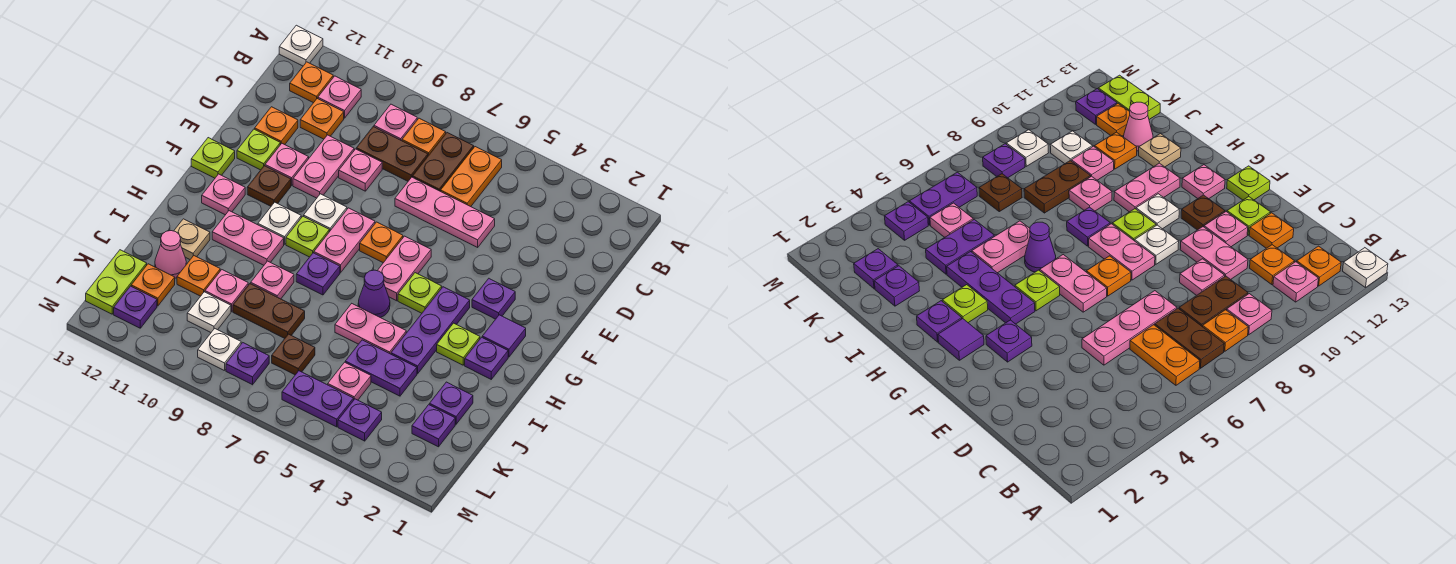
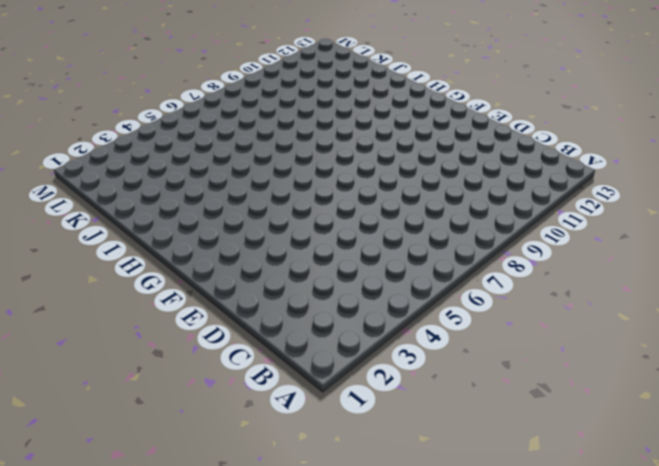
none -> white 1x1 plate [279,25,323,66]
none -> orange 1x2 plate [441,147,502,207]
none -> brown 1x2 plate [413,133,474,191]
none -> orange 1x1 plate [402,118,446,156]

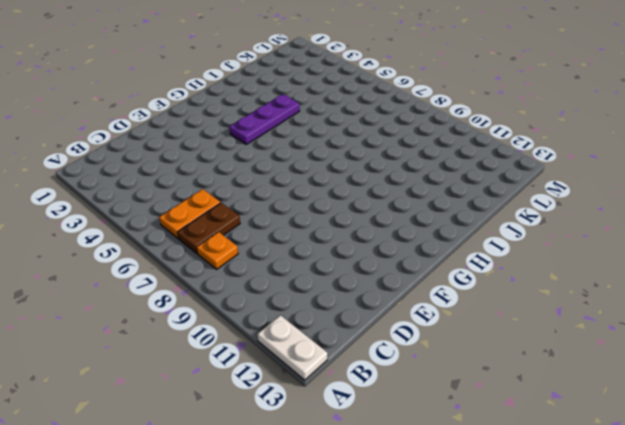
white 1x2 plate [258,315,327,380] -> white 1x1 plate [279,25,323,66]
none -> pink 1x1 plate [374,104,417,141]
none -> pink 1x1 plate [318,76,361,118]
none -> orange 1x1 plate [290,62,333,103]
none -> brown 1x2 plate [356,127,428,181]

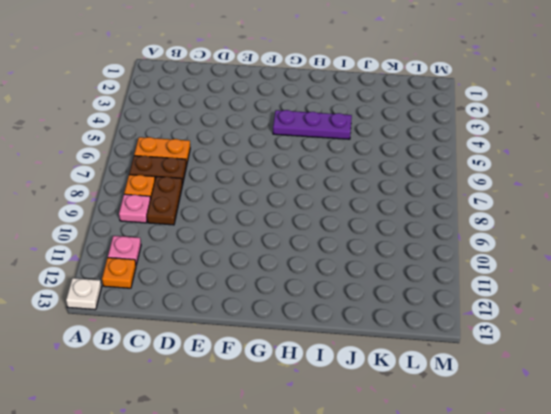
none -> orange 1x1 plate [300,99,344,139]
none -> pink 1x3 plate [395,177,495,247]
none -> pink 1x1 plate [339,149,382,191]
none -> pink 1x2 plate [293,135,354,198]

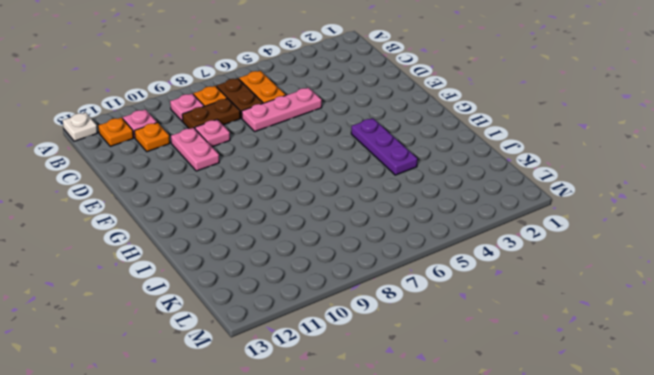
none -> orange 1x1 plate [255,107,298,145]
none -> pink 1x1 plate [265,144,309,185]
none -> lime 1x1 plate [237,129,280,170]
none -> purple 1x1 plate [472,279,515,319]

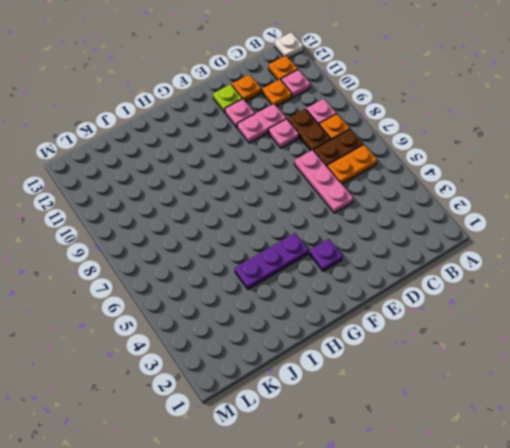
none -> pink 1x2 plate [377,236,431,301]
none -> orange 1x1 plate [360,222,403,263]
none -> pink 1x2 plate [314,208,375,272]
none -> white 1x1 plate [304,194,347,232]

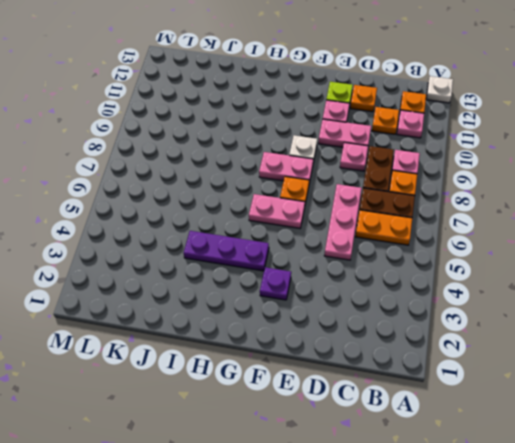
none -> brown 1x1 plate [247,166,291,206]
none -> lime 1x1 plate [191,138,235,178]
none -> purple 1x1 tile [482,315,526,357]
none -> lime 1x1 plate [398,273,442,313]

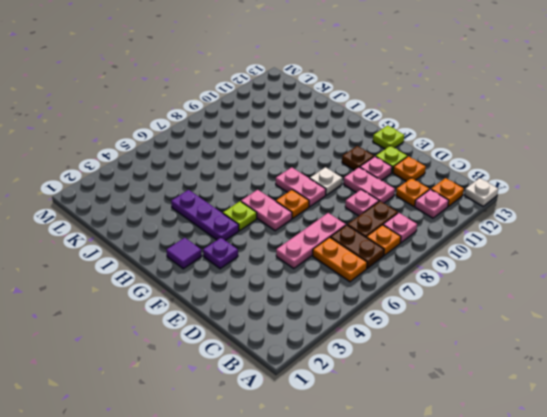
none -> lime 1x1 plate [286,216,329,257]
none -> white 1x1 plate [258,202,301,244]
none -> pink 1x1 plate [202,174,245,215]
none -> purple 1x1 plate [465,337,508,379]

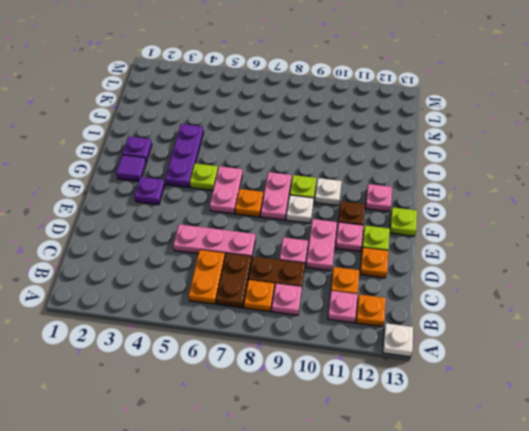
none -> lime 1x1 plate [437,323,480,365]
none -> purple 1x1 cone [358,270,390,318]
none -> purple 1x1 plate [296,253,340,295]
none -> pink 1x2 plate [212,211,284,265]

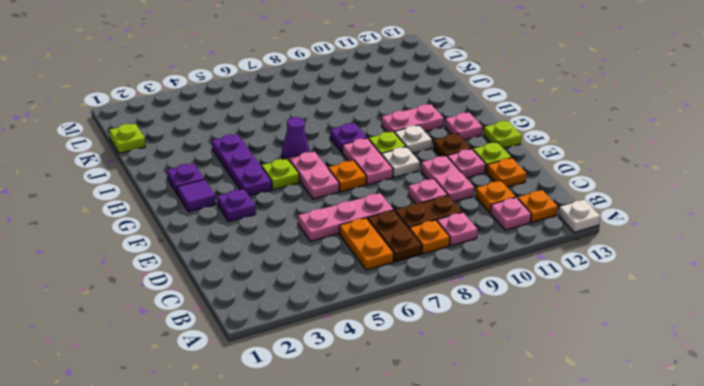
lime 1x1 plate [109,124,145,153] -> lime 1x1 plate moved to [437,323,480,365]
none -> pink 1x2 plate [335,304,406,354]
none -> pink 1x1 plate [251,261,294,299]
none -> tan 1x1 plate [174,219,210,259]
none -> purple 1x1 plate [429,382,473,424]

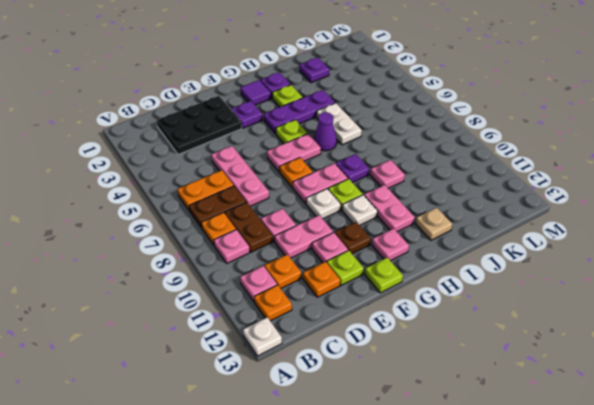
black 2x3 plate [157,96,242,155] -> none
white 1x2 plate [317,103,362,145] -> pink 1x2 plate [335,304,406,354]
none -> purple 1x2 plate [345,340,417,396]
none -> brown 1x2 plate [233,284,305,338]
none -> pink 1x1 plate [205,270,248,312]
none -> orange 1x1 plate [177,256,220,296]

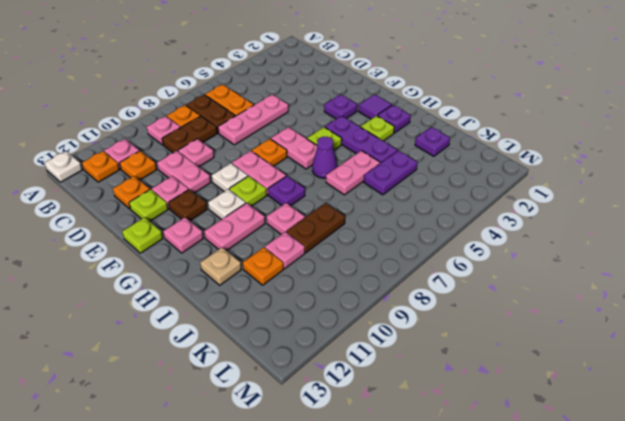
none -> pink 1x1 cone [155,231,186,278]
none -> purple 1x1 plate [412,405,455,447]
none -> pink 1x1 plate [328,362,371,400]
none -> brown 1x1 plate [272,334,315,375]

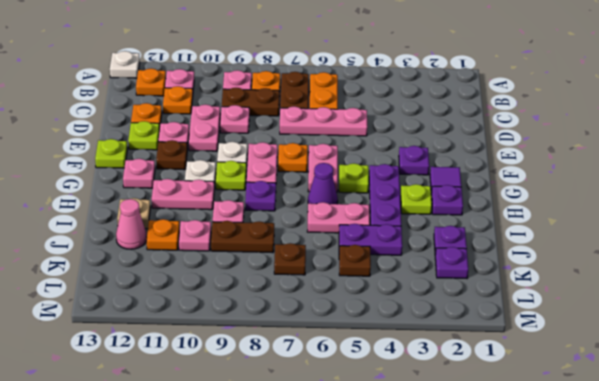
brown 1x1 plate [339,245,371,276] -> pink 1x1 plate [328,362,371,400]
none -> white 1x1 plate [187,292,231,332]
none -> orange 1x1 plate [131,264,175,306]
none -> lime 1x2 plate [86,250,147,314]
none -> purple 1x1 plate [338,399,382,441]

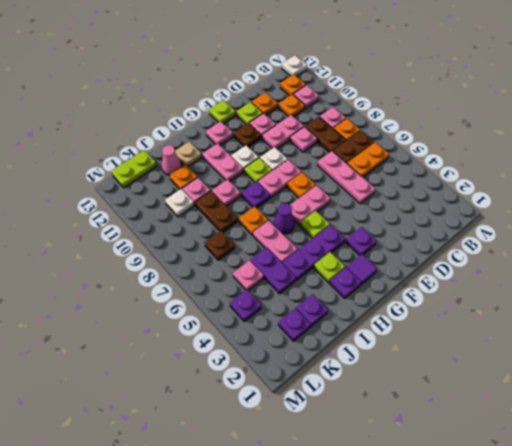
orange 1x1 plate [239,206,268,235] -> orange 1x1 plate moved to [131,264,175,306]
none -> purple 1x2 plate [282,371,354,427]
none -> purple 1x1 plate [226,343,269,385]
none -> white 1x1 plate [198,329,241,371]
none -> purple 1x1 plate [114,286,157,328]

